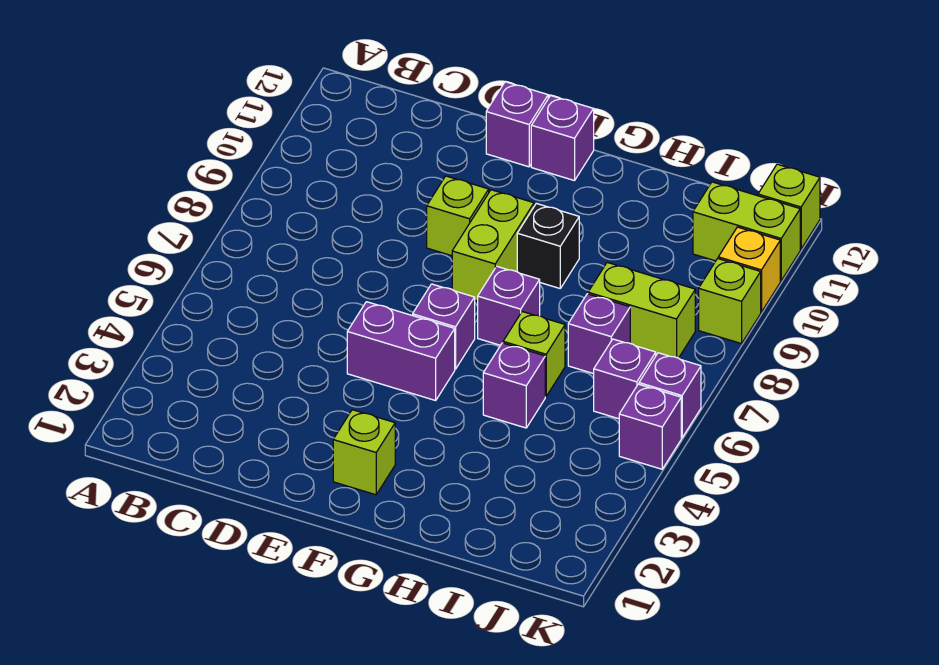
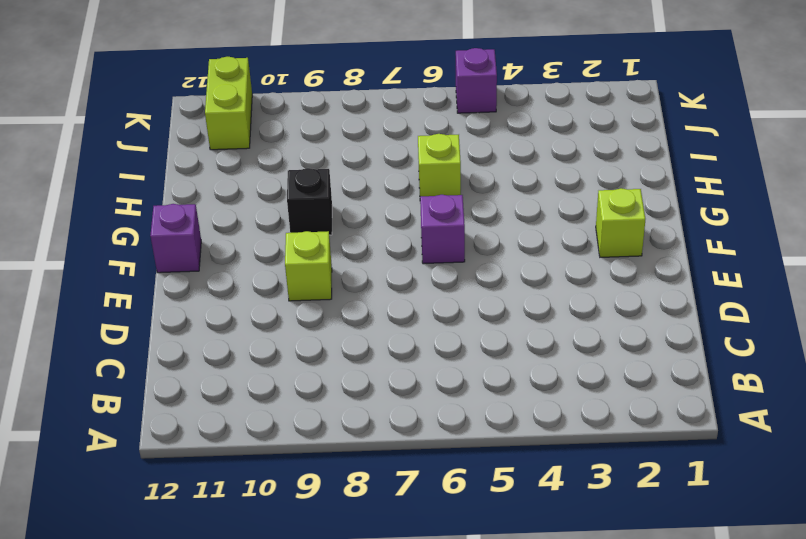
none -> purple 1x2 brick [347,302,455,400]
none -> purple 1x1 brick [486,82,548,167]
none -> lime 1x2 brick [452,190,534,301]

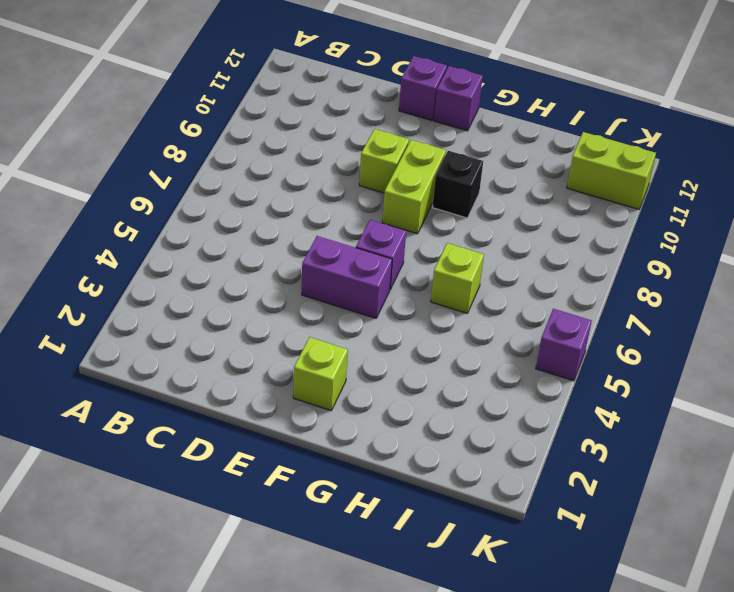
none -> purple 1x1 brick [478,266,540,345]
none -> purple 1x1 brick [483,343,545,428]
none -> purple 1x1 brick [568,294,630,374]

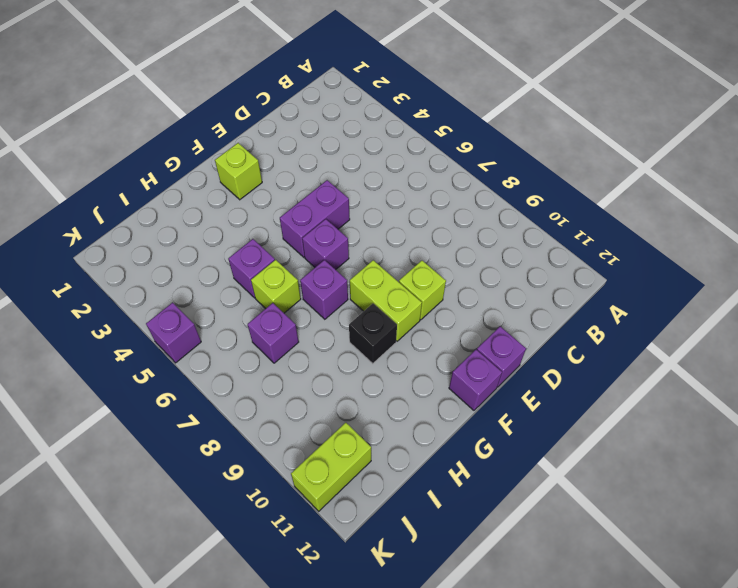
none -> lime 1x2 brick [588,262,695,358]
none -> purple 1x1 brick [594,339,656,419]
none -> purple 1x1 brick [639,353,701,438]

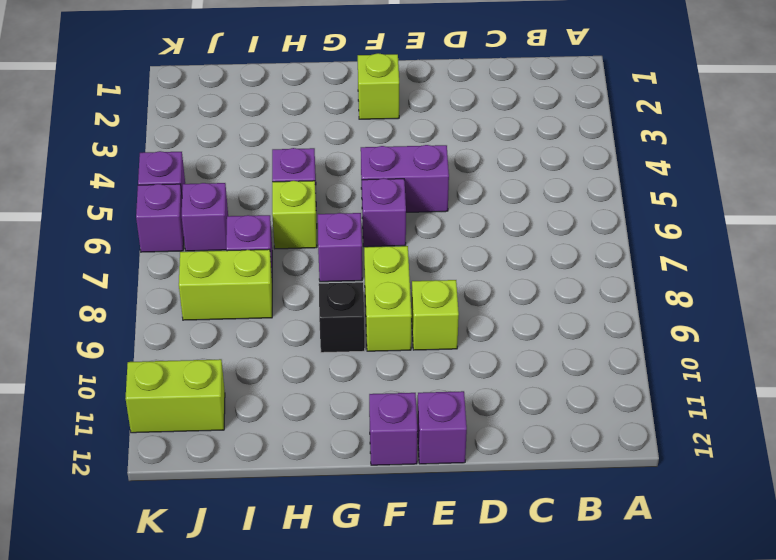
none -> lime 1x1 brick [699,259,761,344]
none -> yellow 1x1 brick [718,227,780,312]
none -> lime 1x1 brick [758,164,820,249]

